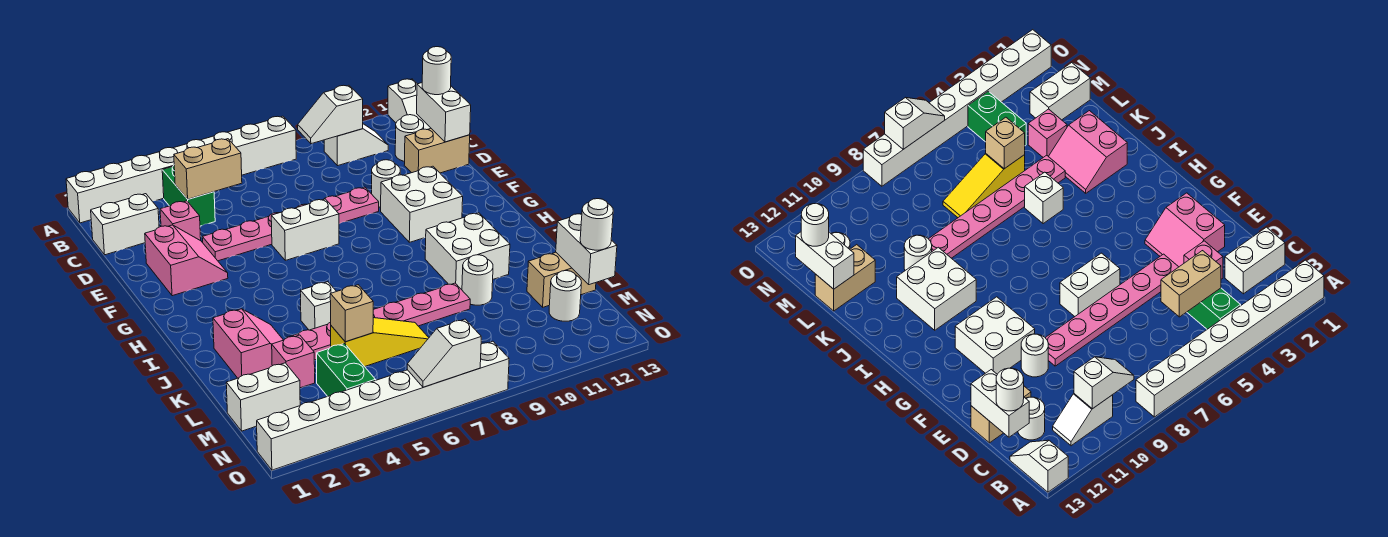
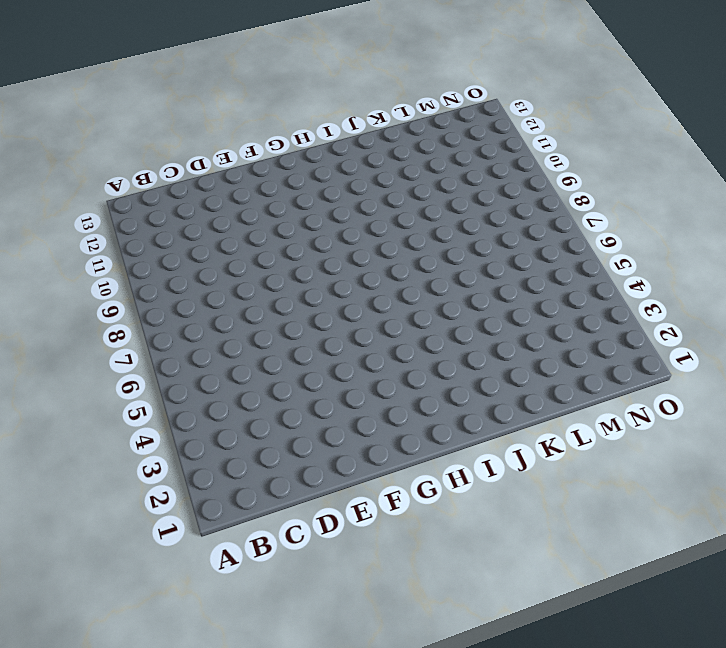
none -> white 1x8 brick [66,116,296,223]
none -> white 1x2 slope [388,79,431,130]
none -> green 1x2 brick [162,165,215,226]
none -> white 1x2 slope [324,124,388,166]

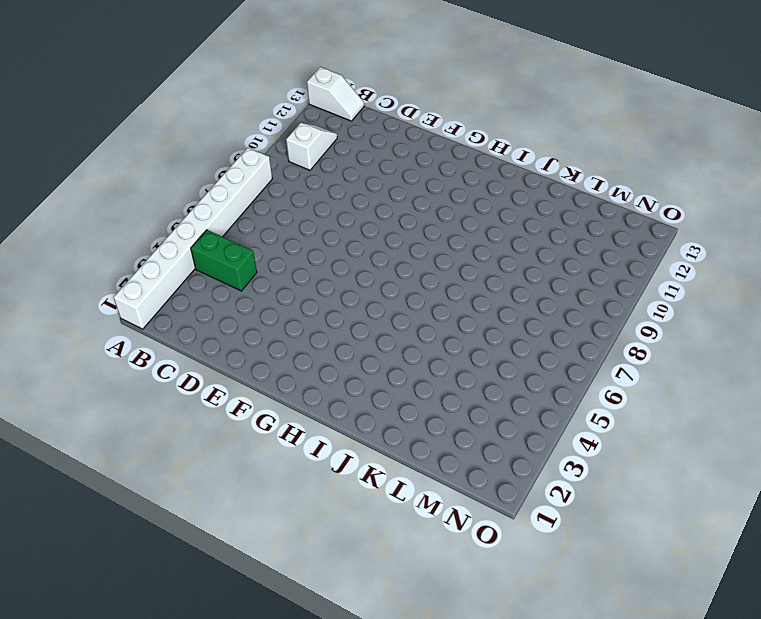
none -> white 1x2 brick [91,194,159,255]
none -> white 1x1 round brick [395,115,424,161]
none -> pink 1x1 brick [160,201,201,241]
none -> tan 1x2 brick [404,129,470,173]

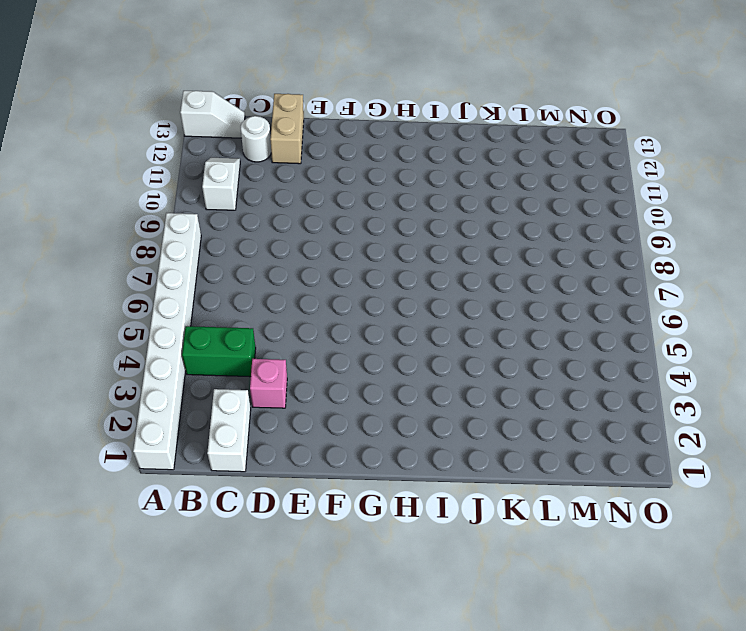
none -> pink 2x2 slope [145,225,228,296]
none -> pink 1x6 plate [202,187,379,261]
none -> white 1x1 round brick [372,160,400,207]
none -> white 1x2 brick [271,199,339,260]

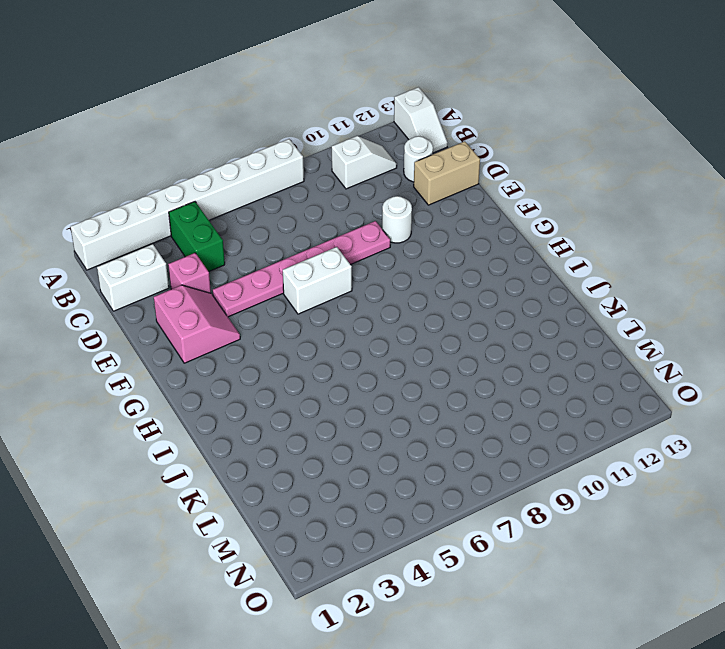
none -> white 2x2 brick [381,166,463,242]
none -> white 2x2 brick [425,213,510,290]
none -> pink 2x2 slope [213,309,283,378]
none -> white 1x1 brick [301,282,336,330]

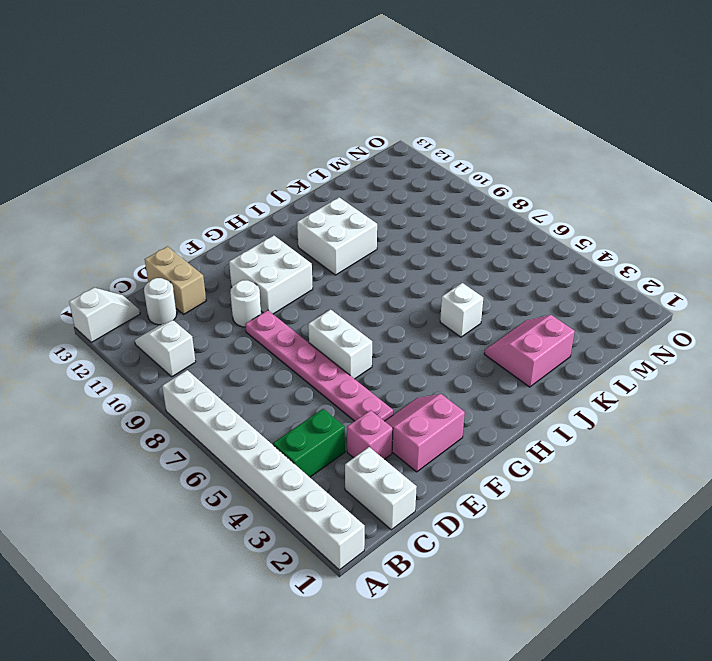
none -> pink 1x6 plate [287,283,470,360]
none -> white 1x1 round brick [462,255,493,305]
none -> pink 1x1 brick [272,335,315,388]
none -> yellow 1x3 slope [331,318,429,367]

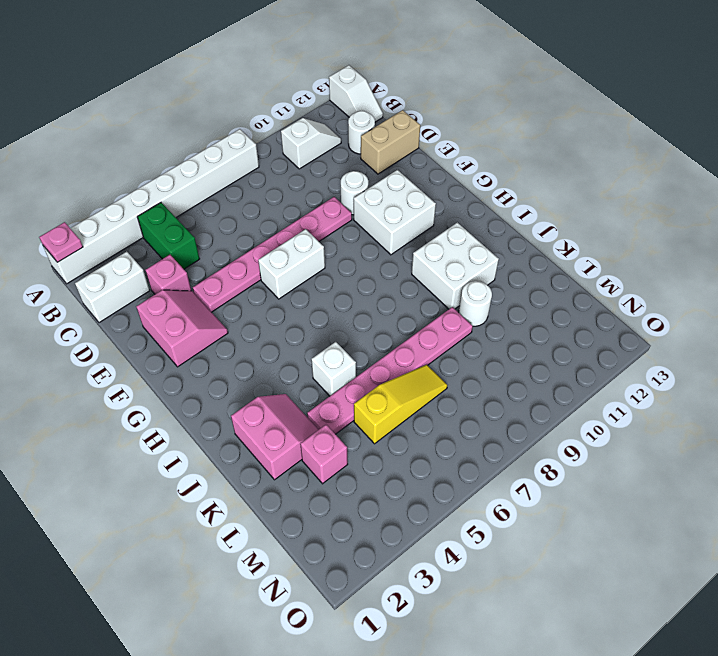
pink 1x1 plate [39,222,83,262] -> none
none -> tan 1x2 brick [527,252,596,307]
none -> white 1x2 brick [226,363,300,431]
none -> green 1x2 brick [317,344,376,396]
none -> white 1x1 round brick [549,271,581,321]

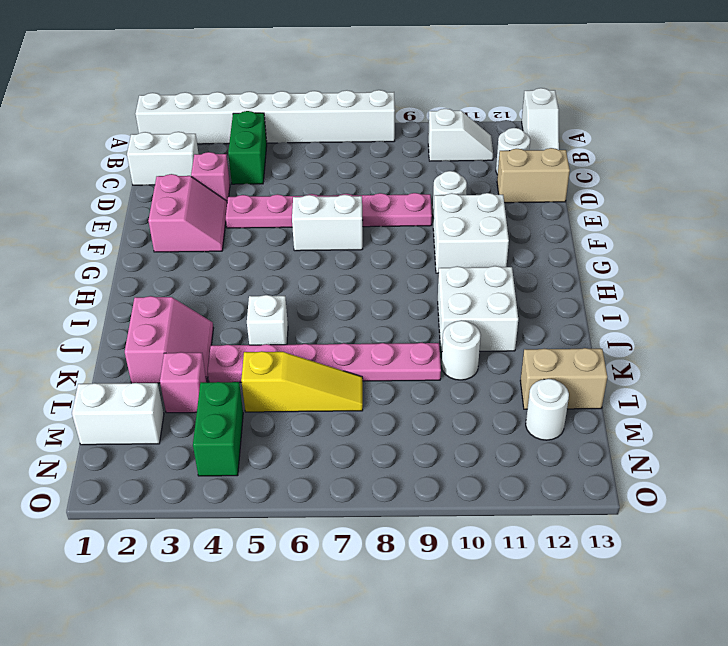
none -> white 1x8 brick [257,341,509,470]
none -> white 1x2 slope [298,85,363,144]
none -> tan 1x2 brick [174,139,242,199]
none -> white 1x2 brick [417,83,471,142]

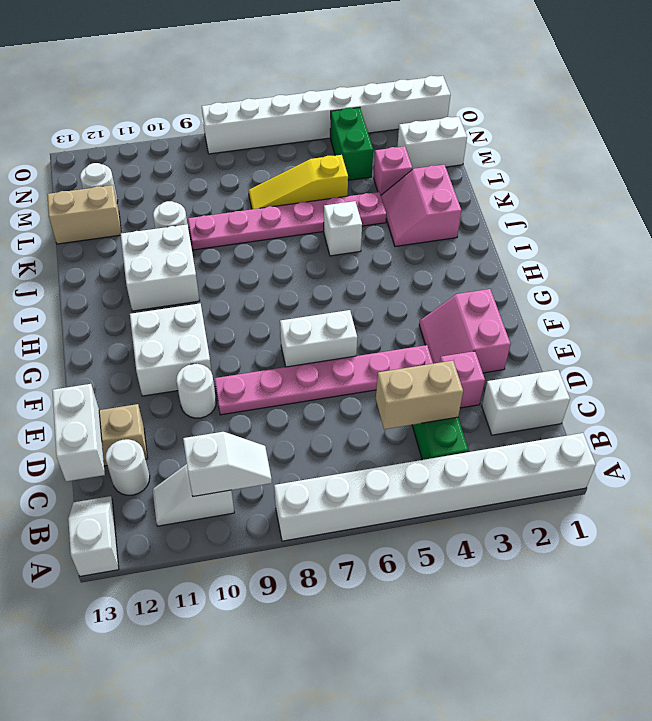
none -> tan 1x1 brick [330,285,373,342]
none -> white 1x2 brick [556,214,617,285]
none -> white 1x2 slope [407,319,481,387]
none -> white 1x1 round brick [422,47,451,95]

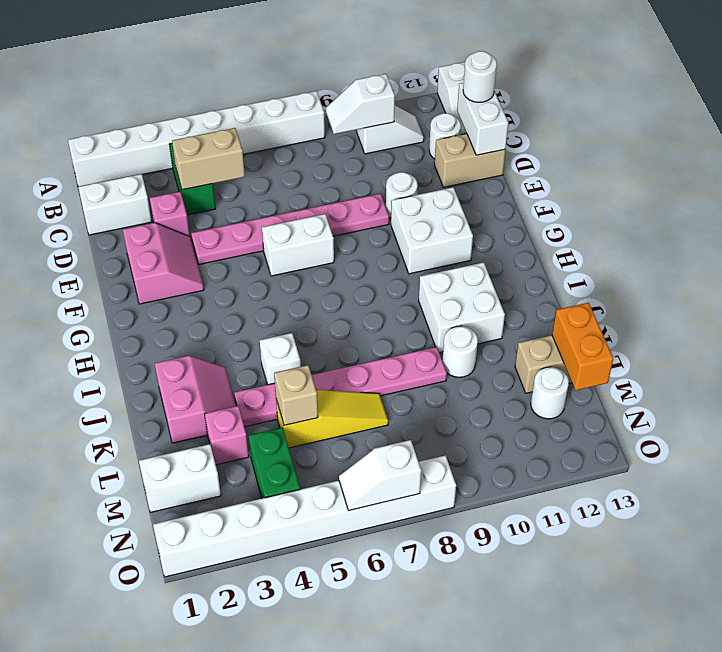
orange 1x2 brick [552,303,613,390] -> white 1x2 brick [556,214,617,285]
none -> white 1x1 round brick [580,199,613,250]

